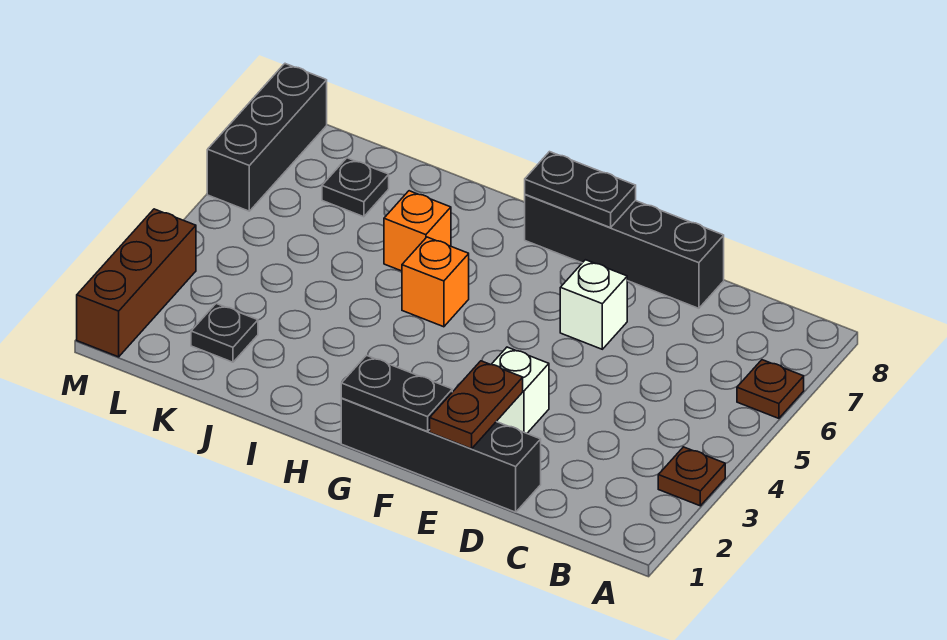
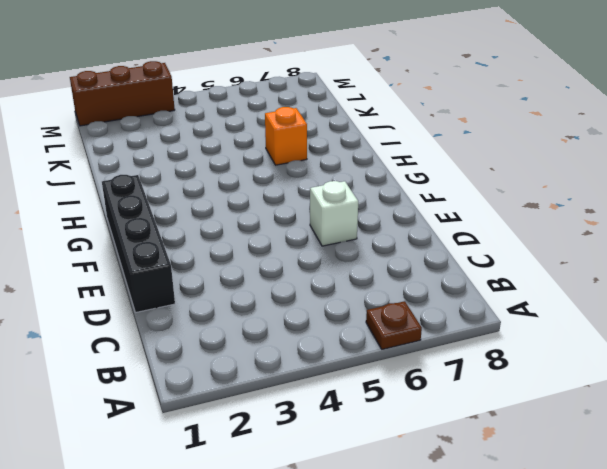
none -> brown 1x1 plate [658,447,725,506]
none -> black 1x4 brick [525,195,724,308]
none -> white 1x1 brick [491,347,549,433]

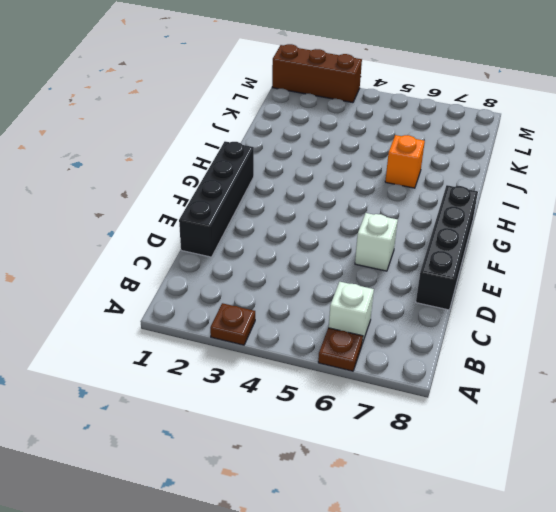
white 1x1 brick [329,282,374,344] -> white 1x1 brick moved to [491,347,549,433]
none -> orange 1x1 brick [402,237,469,327]
none -> black 1x1 plate [191,304,258,362]
none -> black 1x1 plate [322,158,389,217]

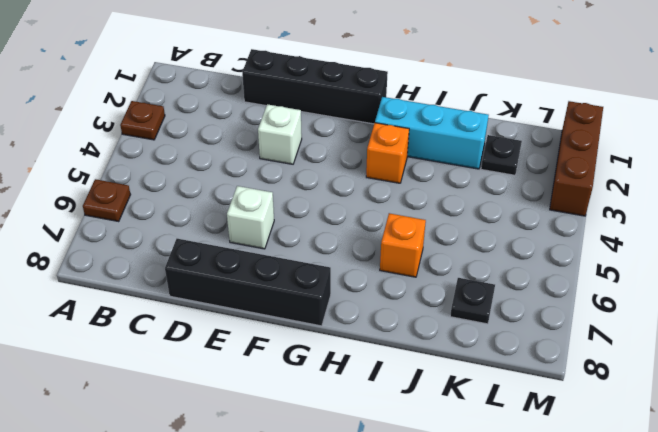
cyan 1x3 brick [375,97,489,169] -> none
orange 1x1 brick [366,123,409,183] -> orange 1x1 brick moved to [402,237,469,327]
none -> black 1x3 brick [207,64,327,211]
none -> brown 1x2 plate [430,361,523,449]
none -> black 1x2 plate [341,355,452,432]

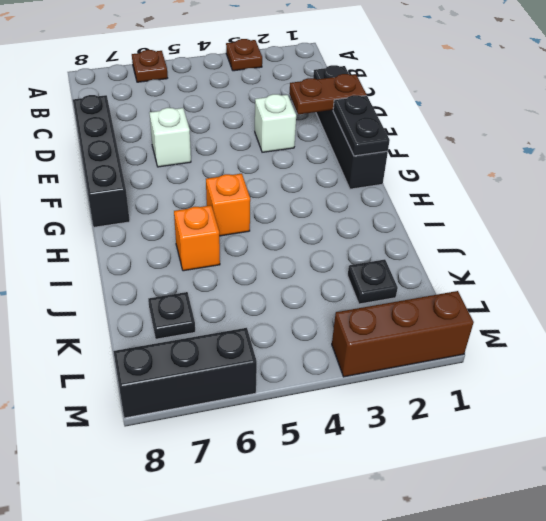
none -> black 1x2 plate [525,152,636,228]

